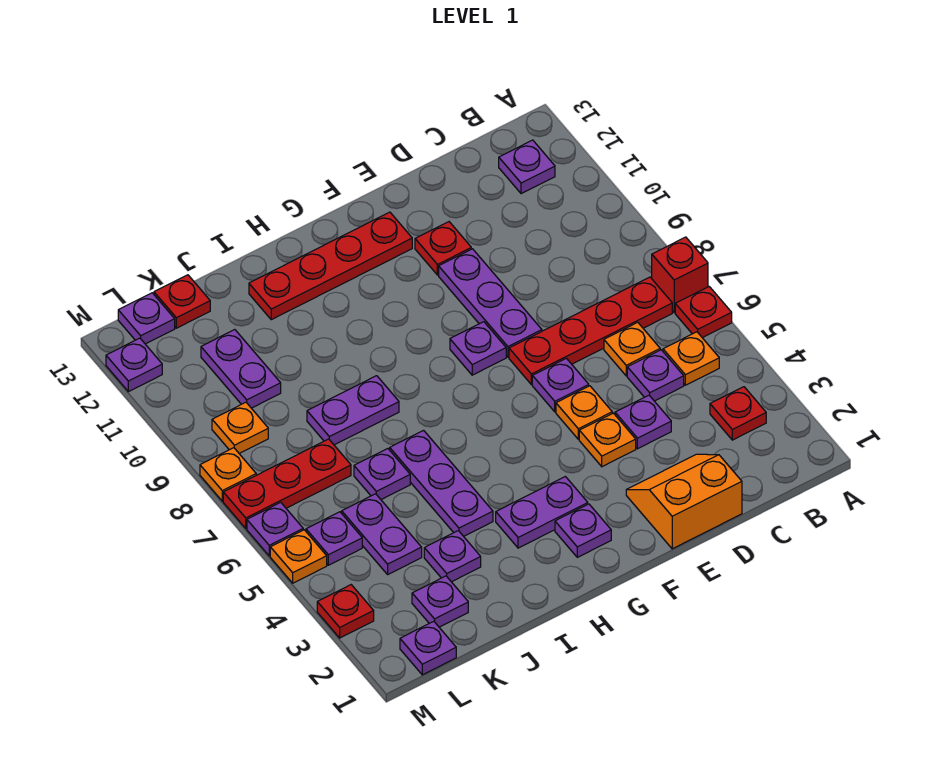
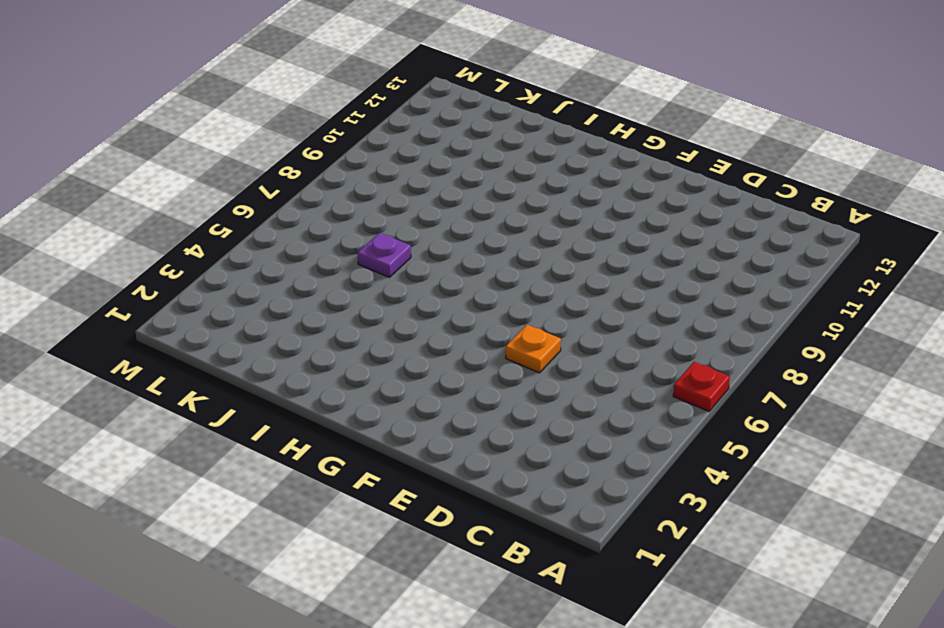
none -> red 1x1 brick [652,237,708,312]
none -> red 1x1 plate [710,387,766,440]
none -> orange 1x1 plate [663,332,719,385]
none -> red 1x4 plate [509,277,672,385]

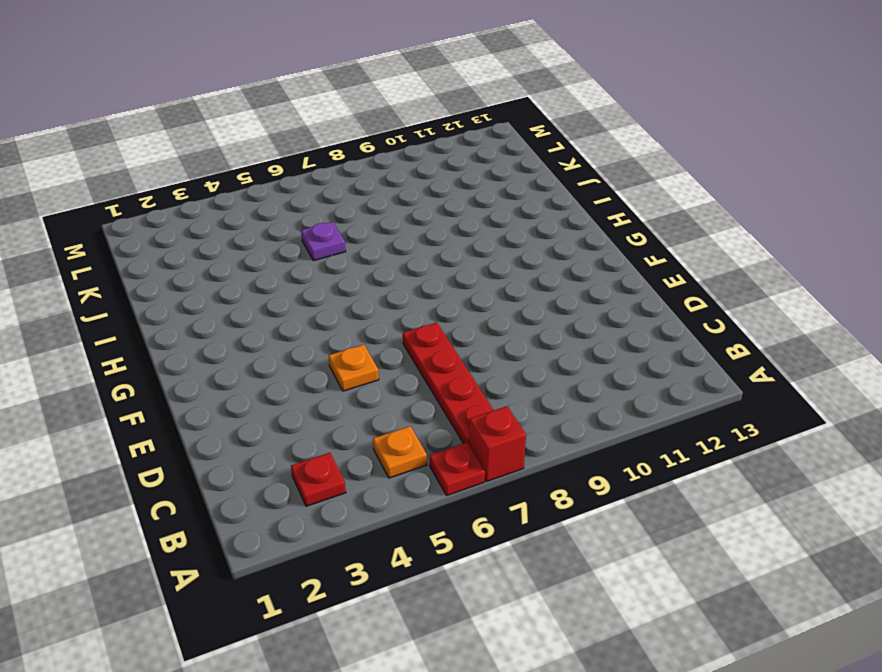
none -> purple 1x1 plate [499,140,555,194]
none -> purple 1x1 plate [627,350,684,401]
none -> orange 1x1 plate [604,322,660,376]
none -> orange 2x2 slope [626,454,742,549]

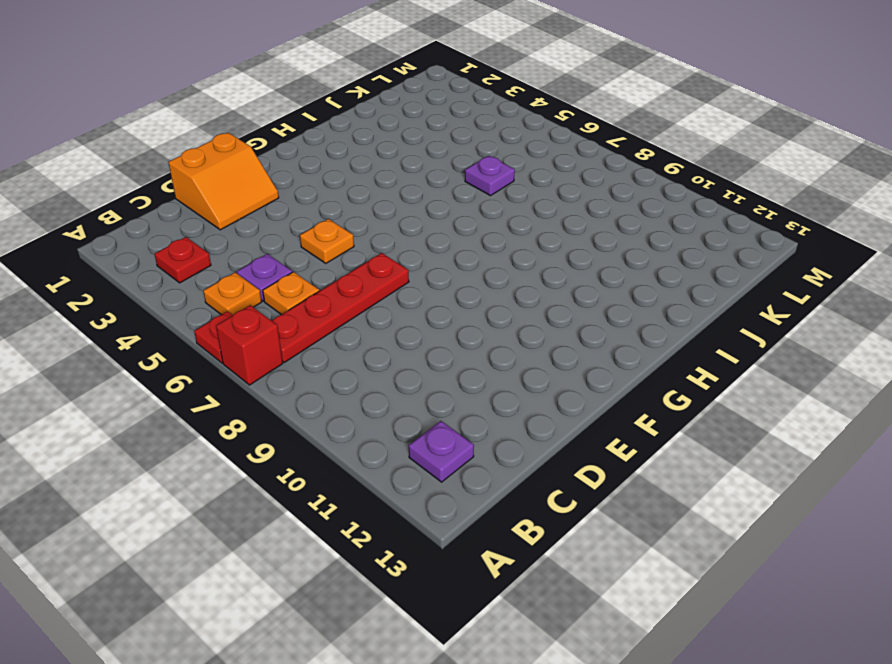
none -> purple 1x1 plate [615,395,671,449]
none -> orange 1x1 plate [579,413,636,467]
none -> purple 1x1 plate [532,358,589,412]
none -> purple 1x3 plate [439,249,542,357]

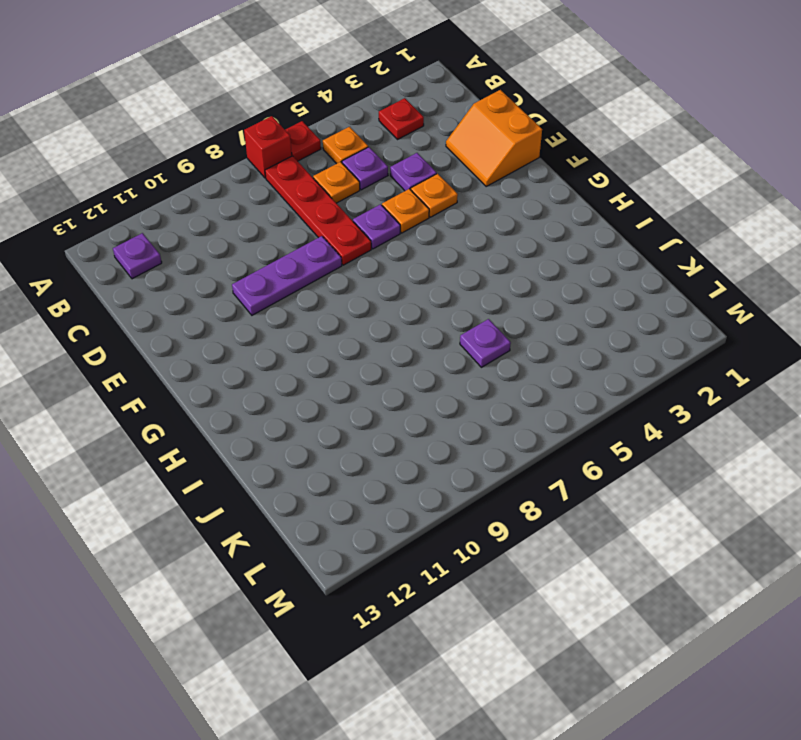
none -> red 1x1 plate [415,222,471,275]
none -> purple 1x1 plate [450,322,506,375]
none -> red 1x4 plate [249,212,412,320]
none -> purple 1x1 plate [555,504,611,557]

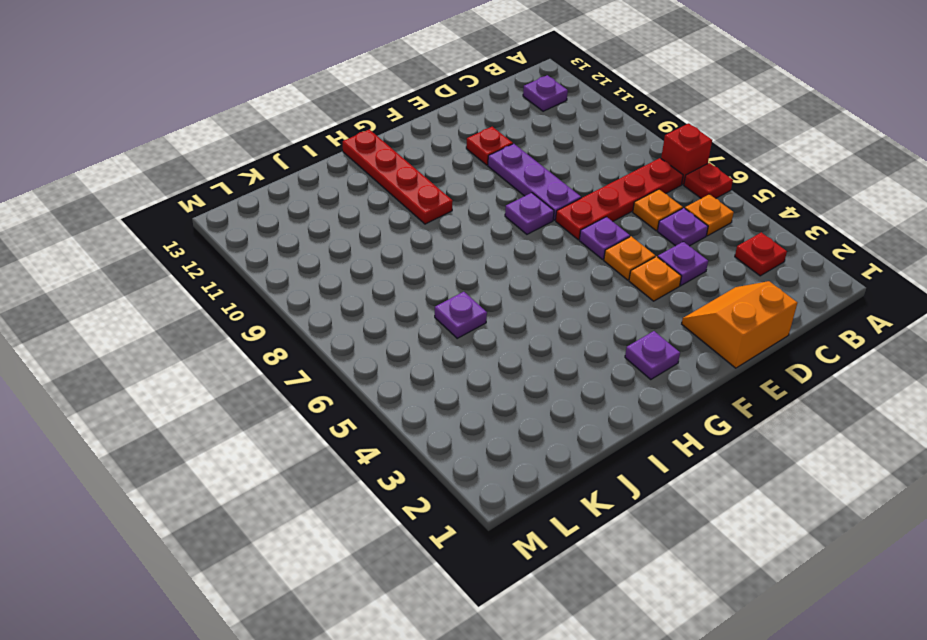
red 1x4 plate [343,129,452,224] -> red 1x4 plate turned to [249,212,412,320]
none -> purple 1x2 plate [496,477,588,548]
none -> purple 1x3 plate [390,430,493,536]
none -> purple 1x2 plate [307,376,399,445]
none -> purple 1x1 plate [424,531,481,582]

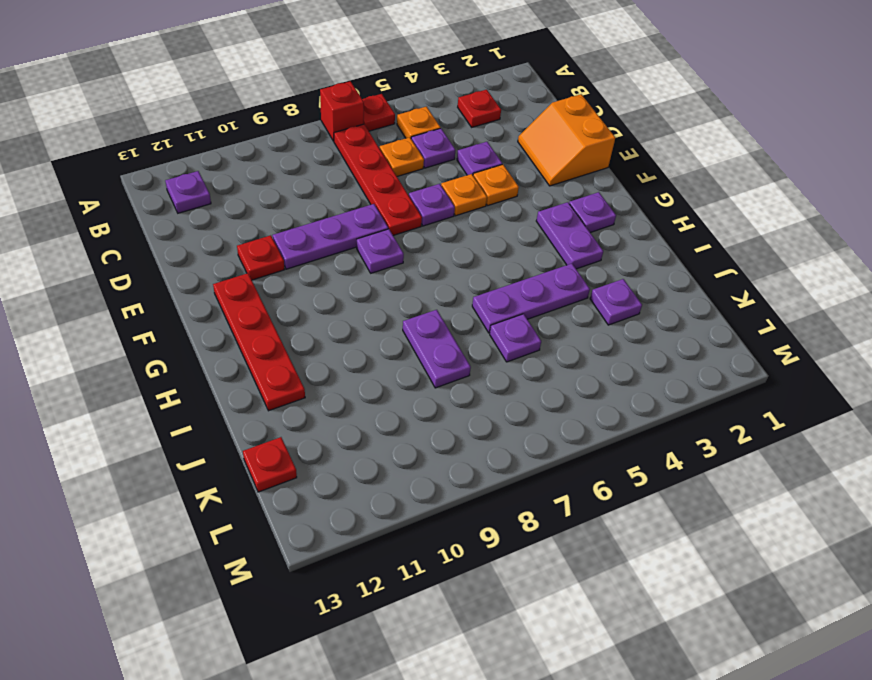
none -> purple 1x1 plate [412,576,468,627]
none -> purple 1x2 plate [342,494,422,574]
none -> red 1x3 plate [223,439,351,528]
none -> purple 1x2 plate [201,330,281,408]

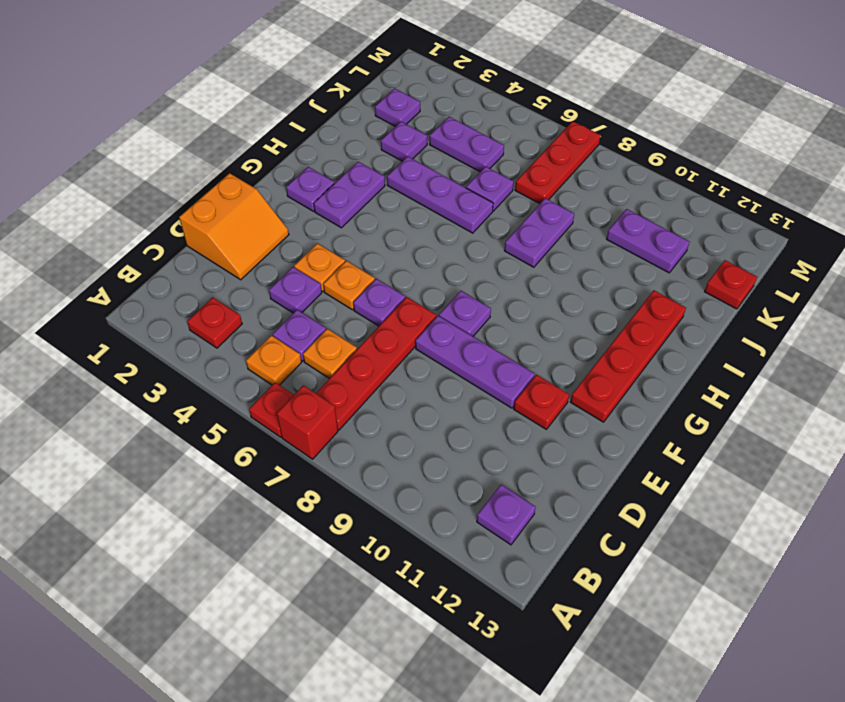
none -> purple 1x1 plate [400,621,456,675]
none -> purple 1x1 plate [306,512,362,565]
none -> orange 1x1 plate [212,402,268,453]
none -> purple 1x1 plate [118,293,175,344]

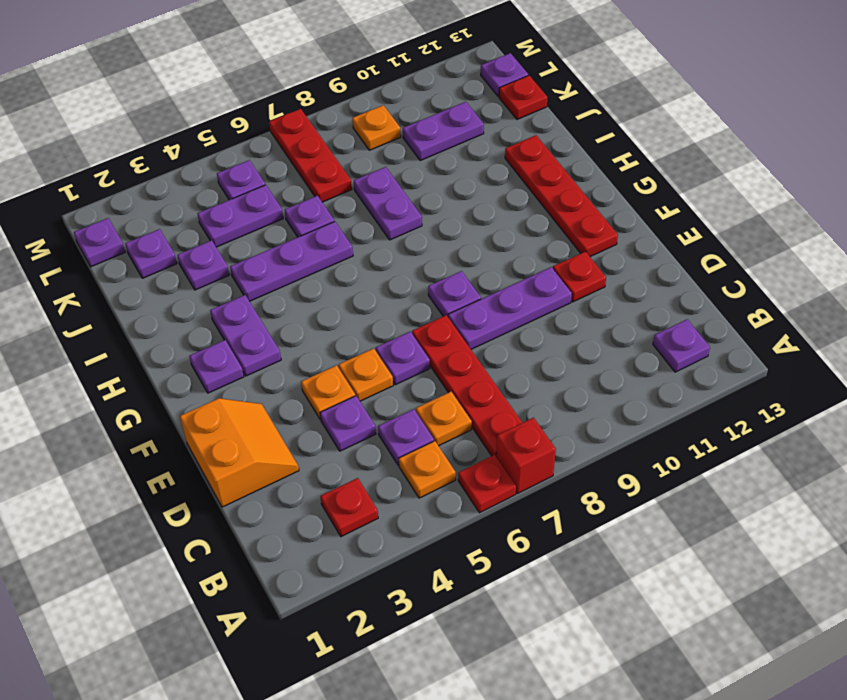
none -> red 1x1 plate [317,585,374,638]
none -> orange 1x1 plate [270,530,327,583]
none -> purple 1x1 plate [247,502,303,556]
none -> orange 1x1 plate [200,448,256,501]

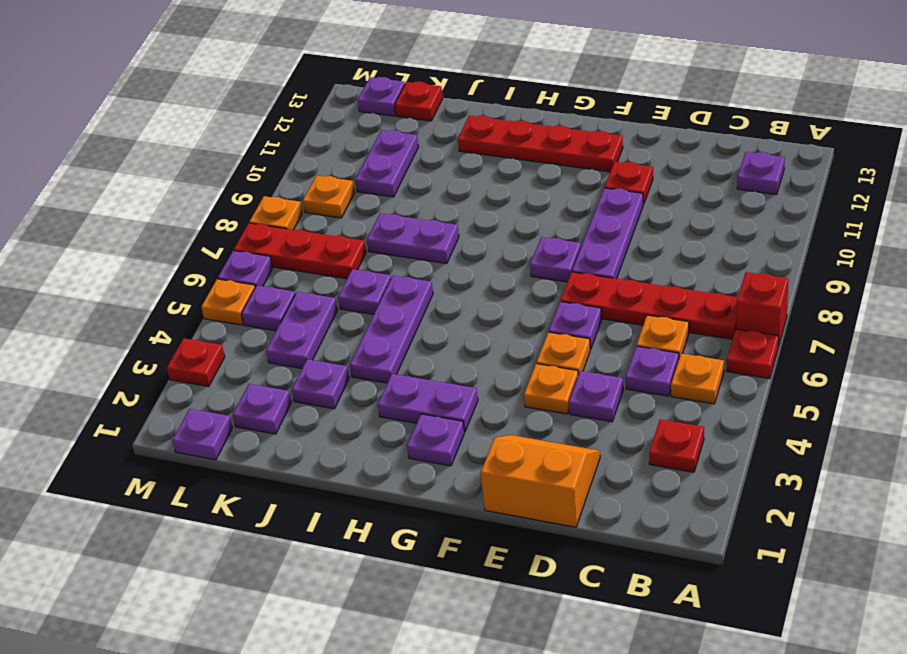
none -> purple 1x1 plate [106,338,162,392]

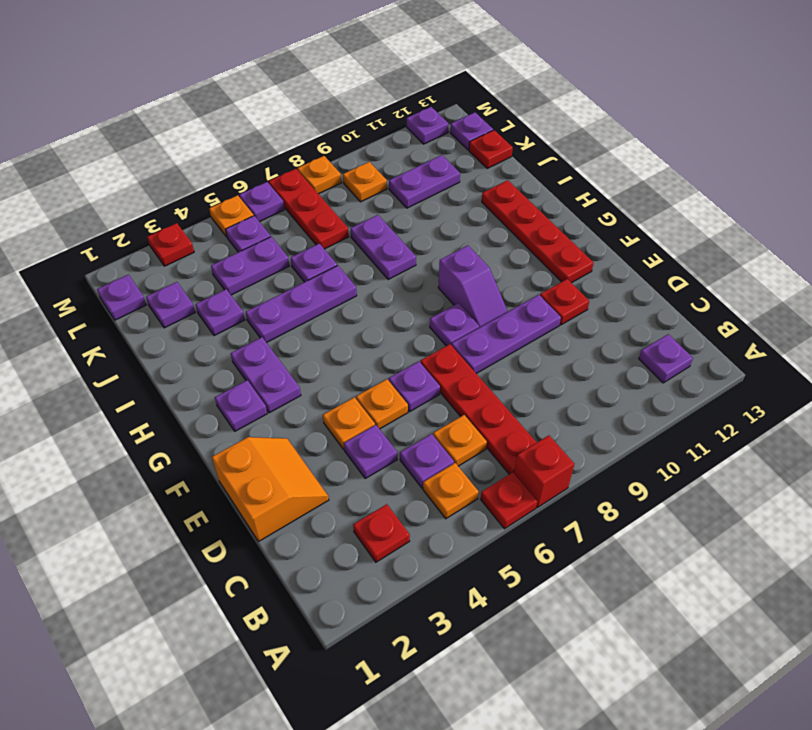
purple 1x2 slope [438,245,508,327] -> none

